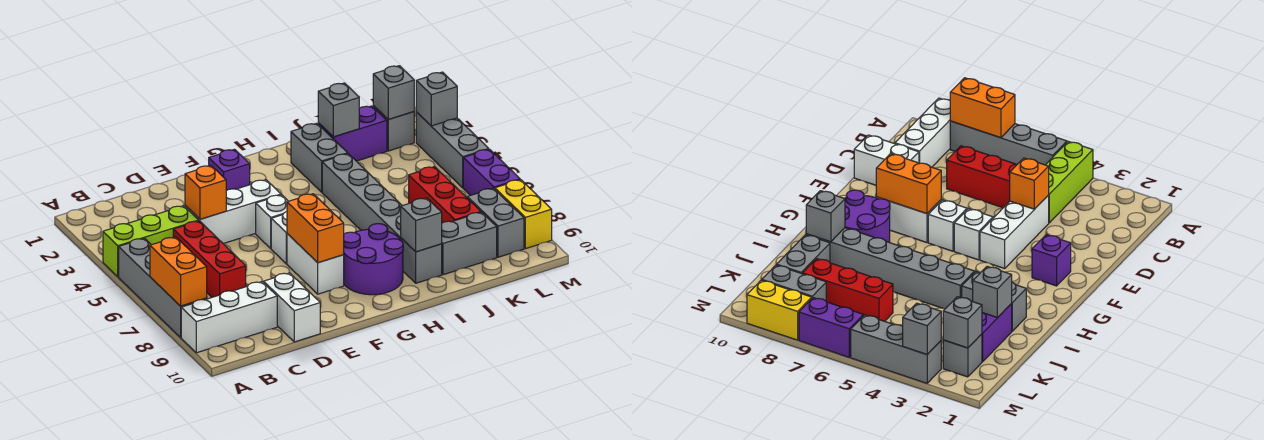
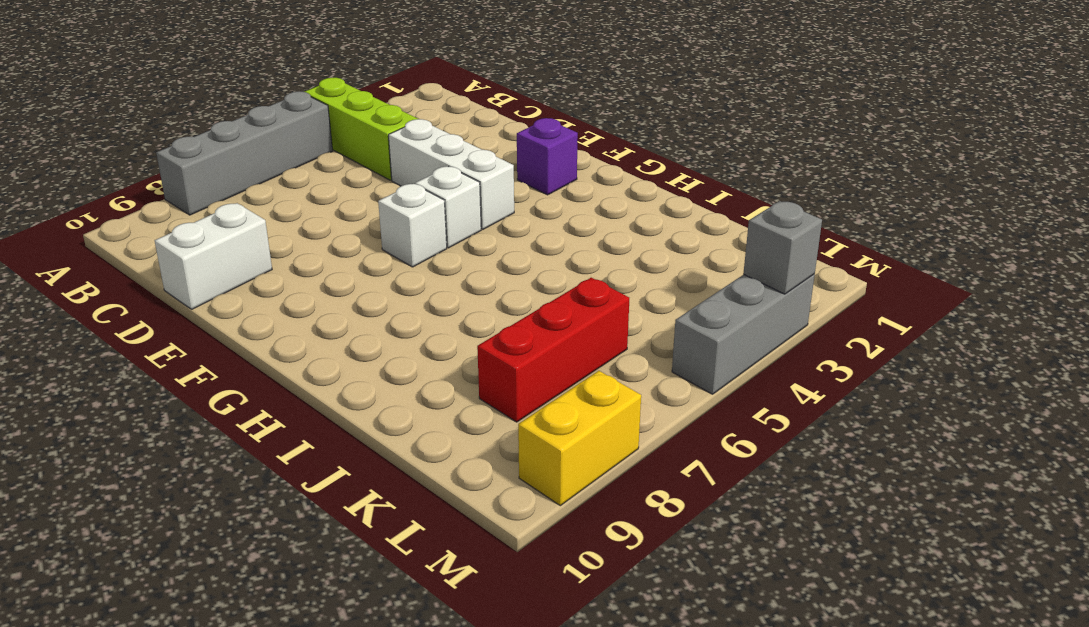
none -> white 1x3 brick [181,282,277,353]
none -> red 1x3 brick [173,221,246,297]
none -> white 1x2 brick [287,234,344,294]

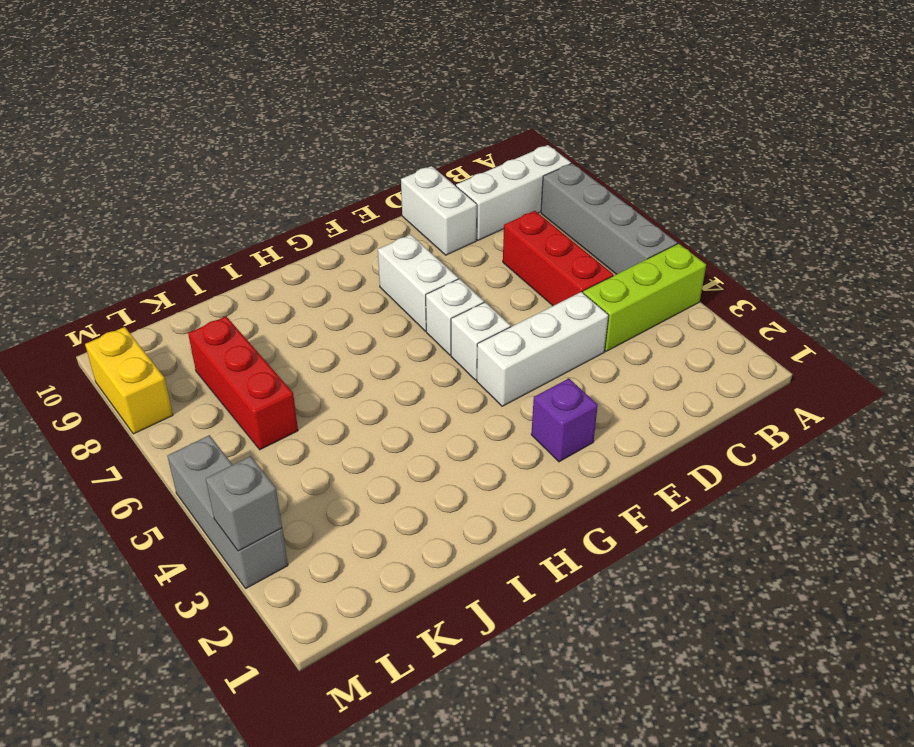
none -> purple 2x2 round brick [344,224,403,295]
none -> grey 1x2 brick [291,123,348,192]
none -> grey 1x6 brick [322,154,442,283]

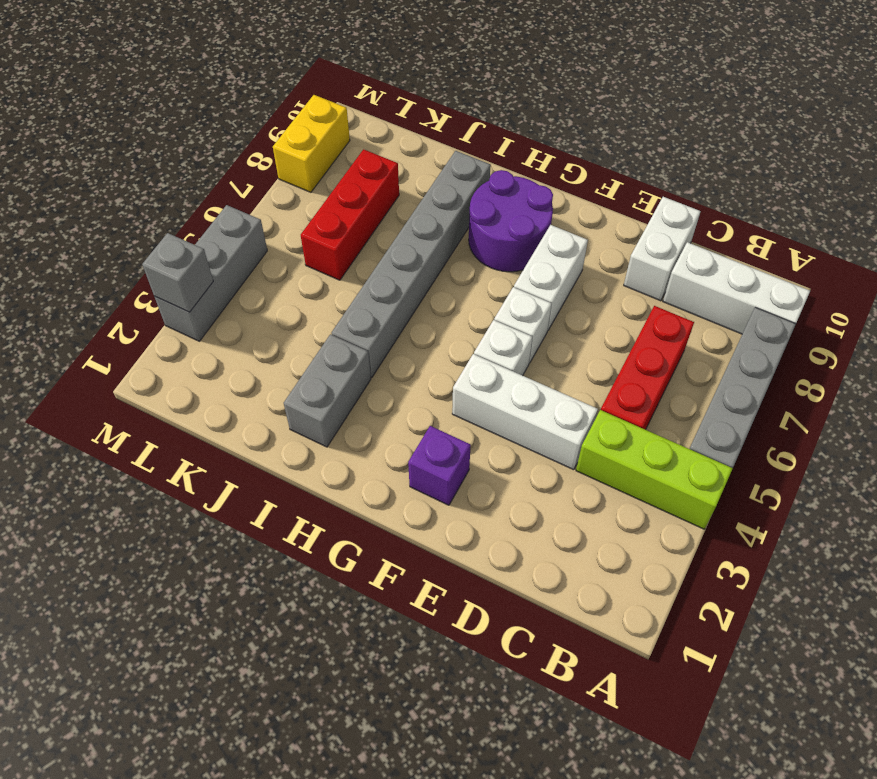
none -> purple 1x2 brick [318,106,387,161]
none -> grey 1x2 brick [442,212,497,275]
none -> grey 1x1 brick [373,106,414,151]

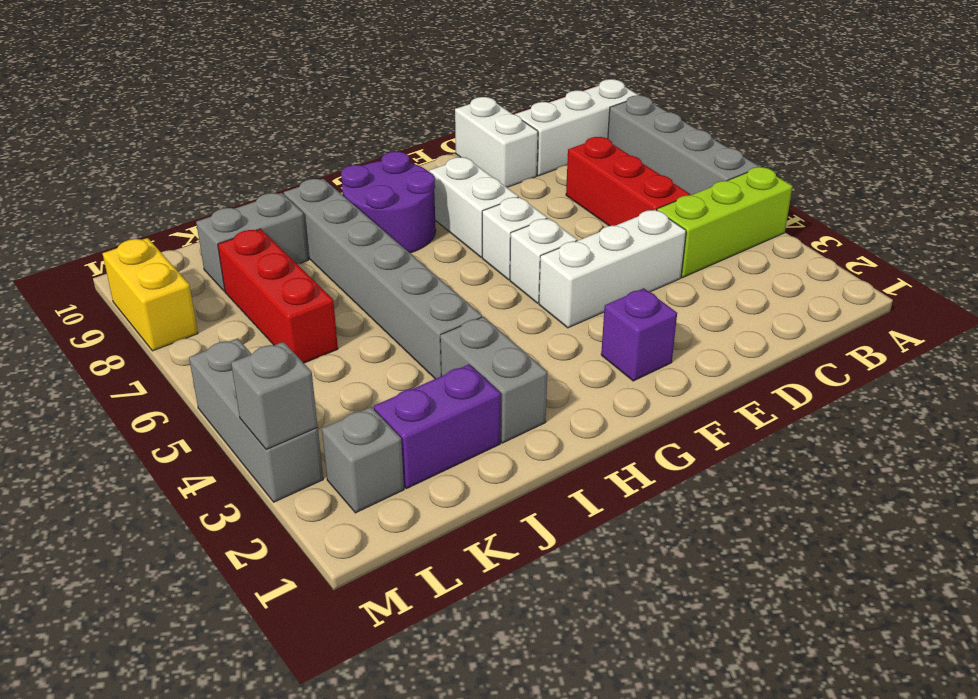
none -> grey 1x2 brick [467,188,524,257]
none -> purple 1x2 brick [463,149,520,196]
none -> orange 1x2 brick [150,237,207,306]

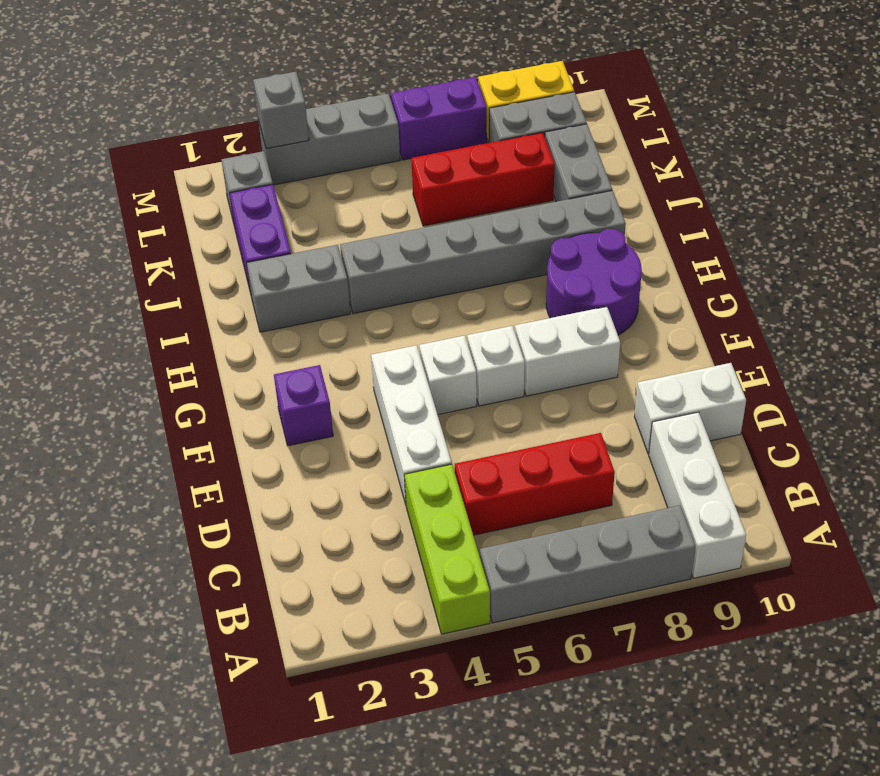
none -> orange 1x2 brick [150,237,207,306]
none -> orange 1x1 brick [185,166,226,219]
none -> orange 1x2 brick [287,194,344,263]

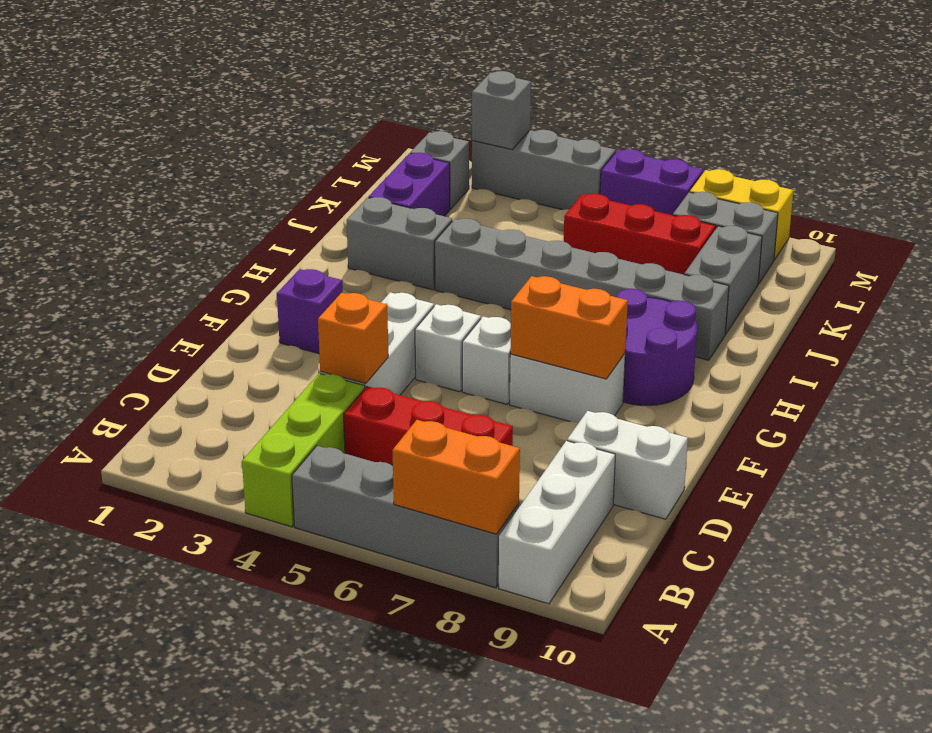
none -> grey 1x1 brick [401,198,442,252]
none -> grey 1x1 brick [318,83,359,137]
none -> grey 1x1 brick [373,66,414,119]

